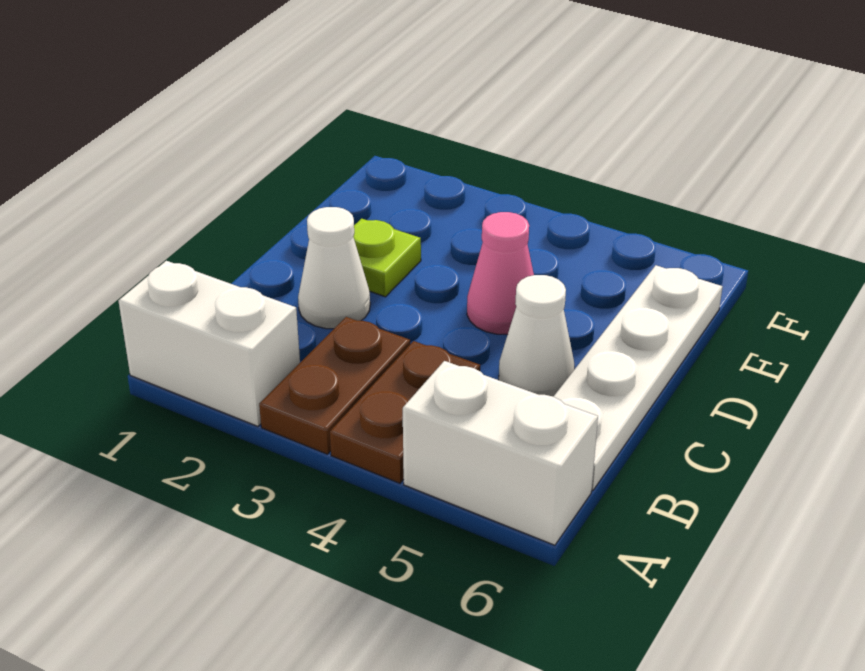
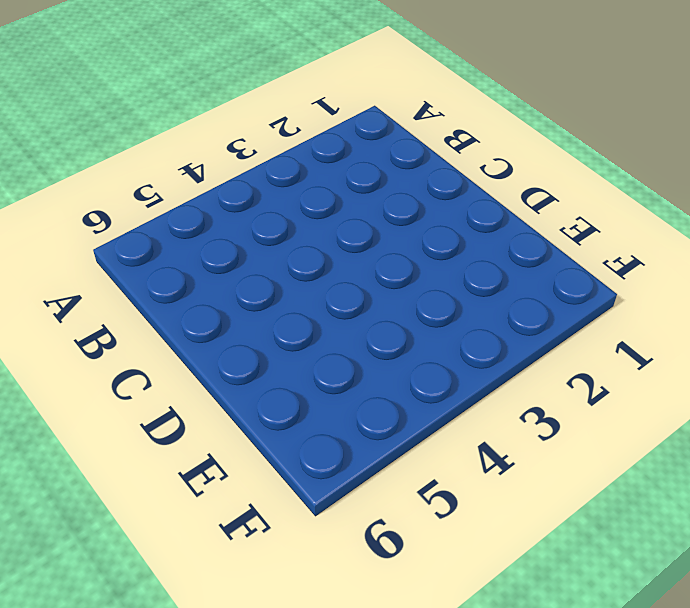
none -> white 1x2 brick [119,261,300,426]
none -> brown 1x2 plate [259,317,410,454]

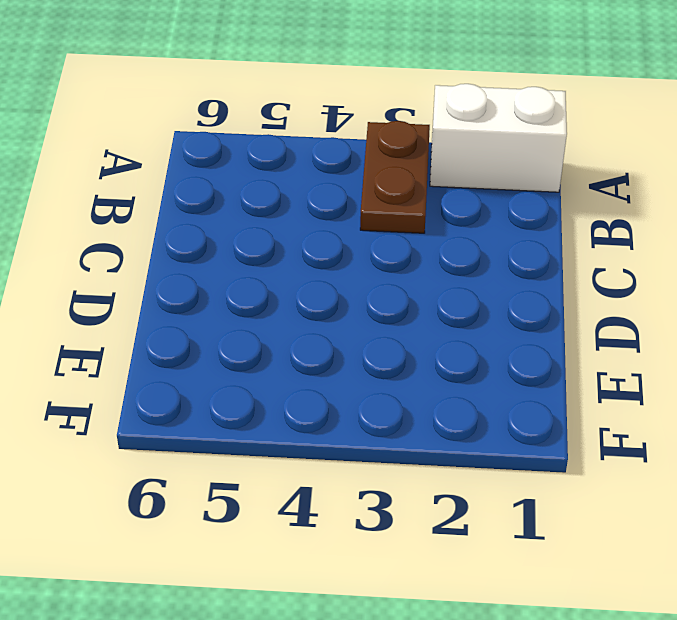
none -> brown 1x2 plate [330,341,480,483]
none -> white 1x2 brick [403,361,598,545]

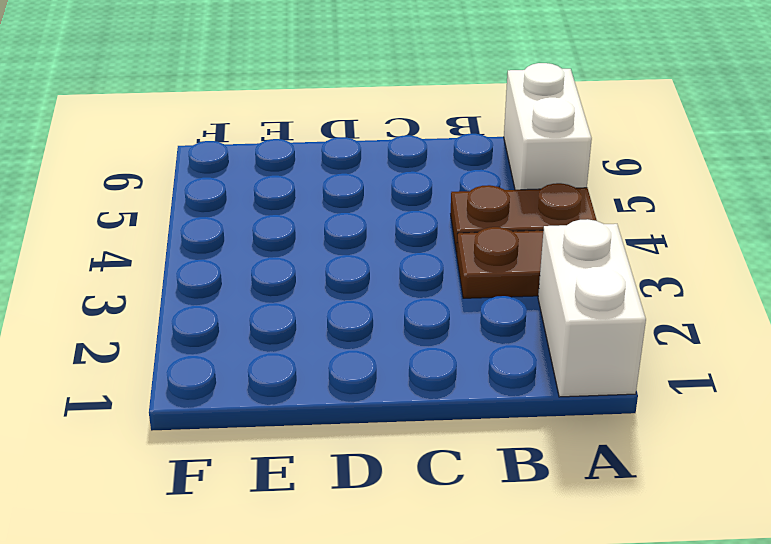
none -> white 1x4 plate [554,265,722,490]
none -> white 1x1 cone [298,207,370,329]

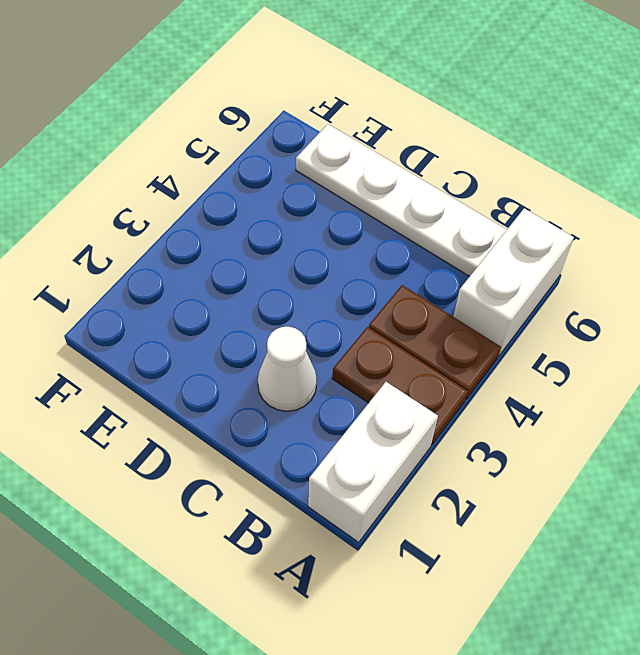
none -> white 1x1 cone [499,275,575,397]
none -> lime 1x1 plate [353,219,421,297]

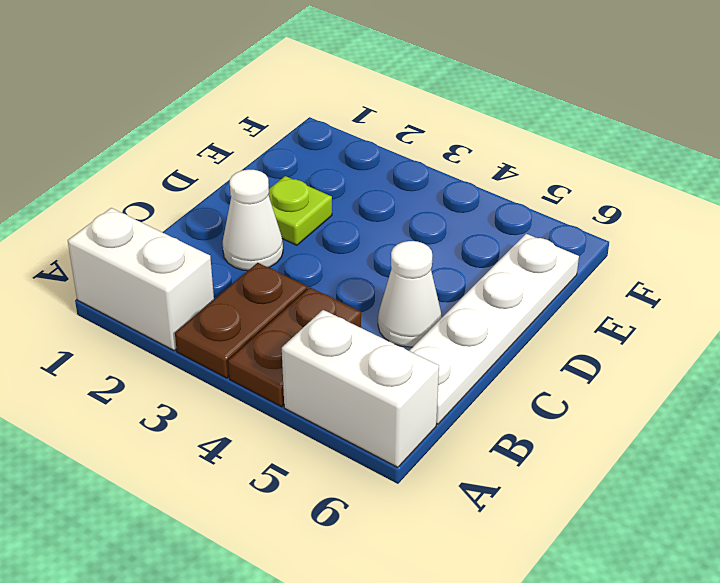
none -> pink 1x1 cone [467,212,534,335]

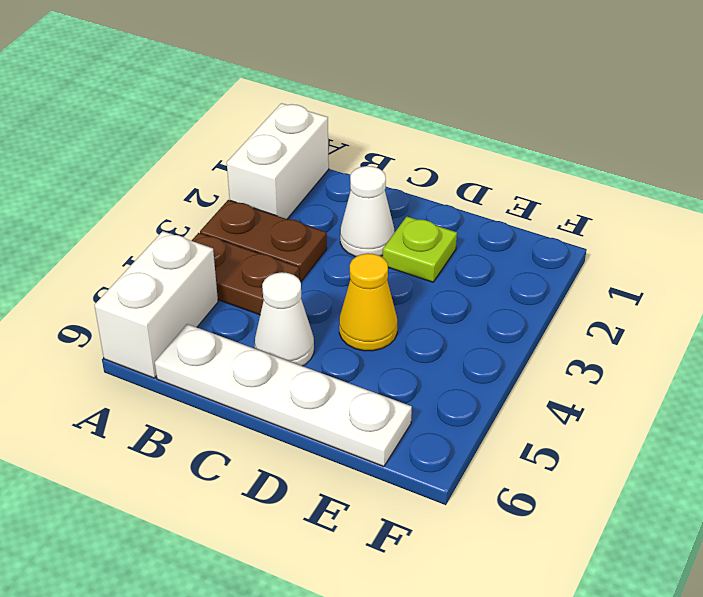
yellow 1x1 cone [339,253,397,351] -> pink 1x1 cone [467,212,534,335]

